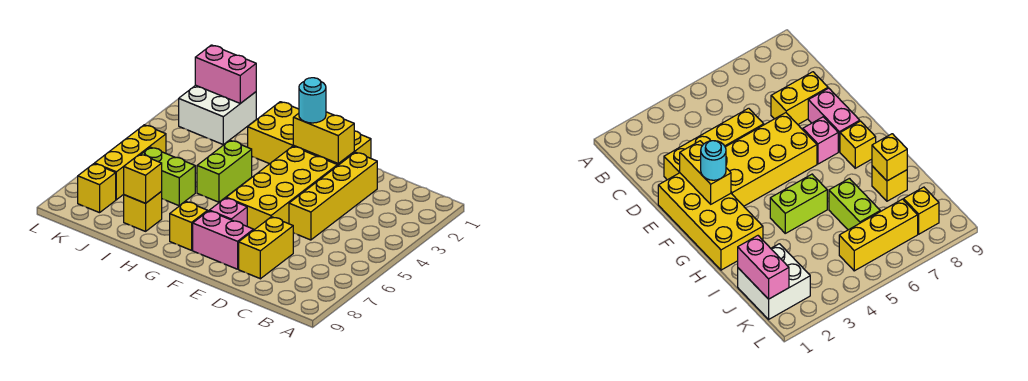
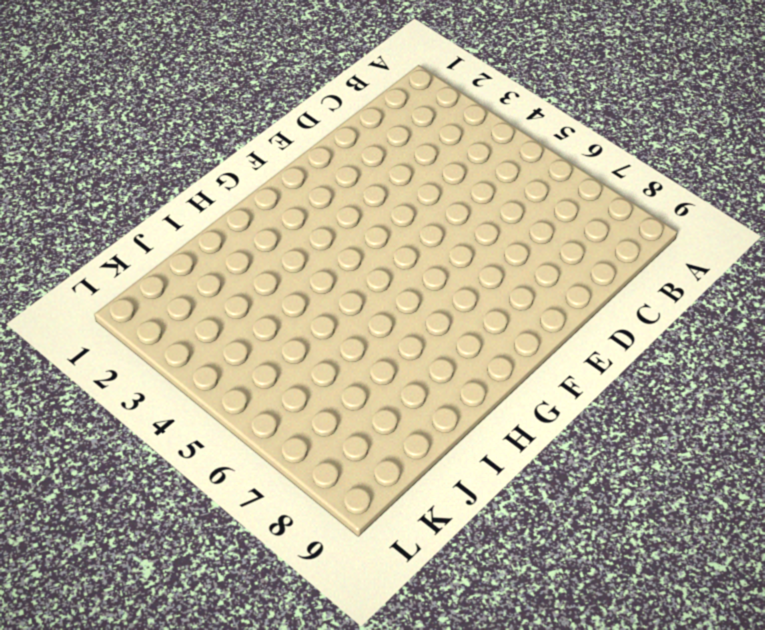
none -> yellow 1x4 brick [289,152,377,240]
none -> yellow 1x2 brick [239,217,293,279]
none -> yellow 2x4 brick [248,102,371,165]

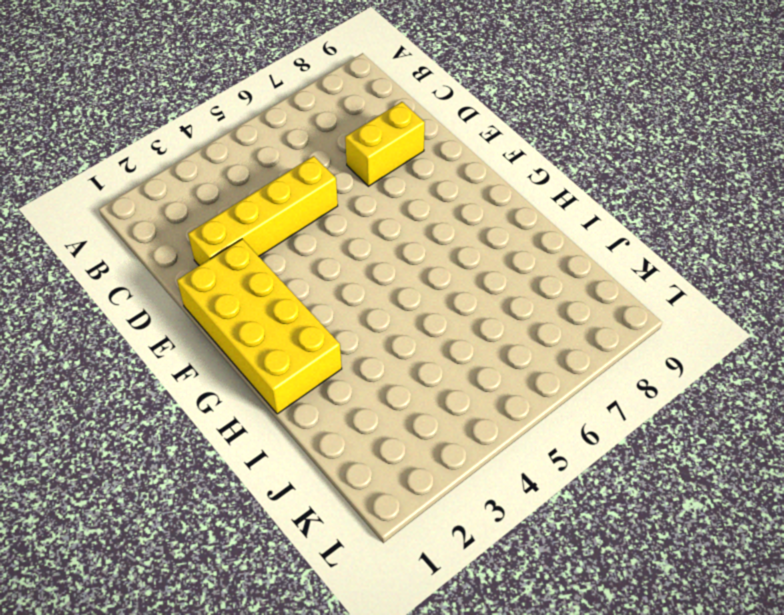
none -> yellow 2x4 brick [226,146,338,230]
none -> pink 1x2 brick [193,211,254,269]
none -> pink 1x1 brick [209,198,247,226]

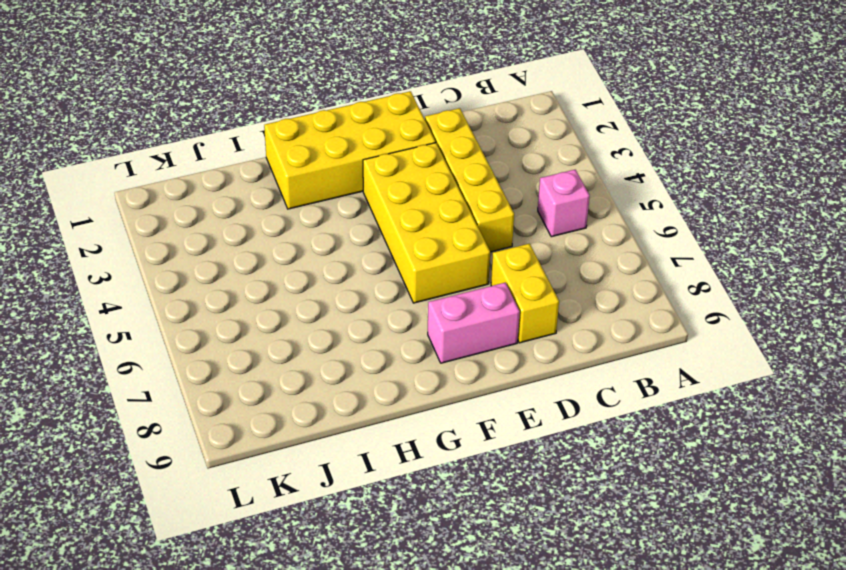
pink 1x1 brick [538,170,590,237] -> pink 1x1 brick moved to [209,198,247,226]
none -> yellow 1x1 brick [170,201,208,250]
none -> lime 1x2 brick [197,140,252,202]
none -> lime 1x2 brick [141,147,195,206]

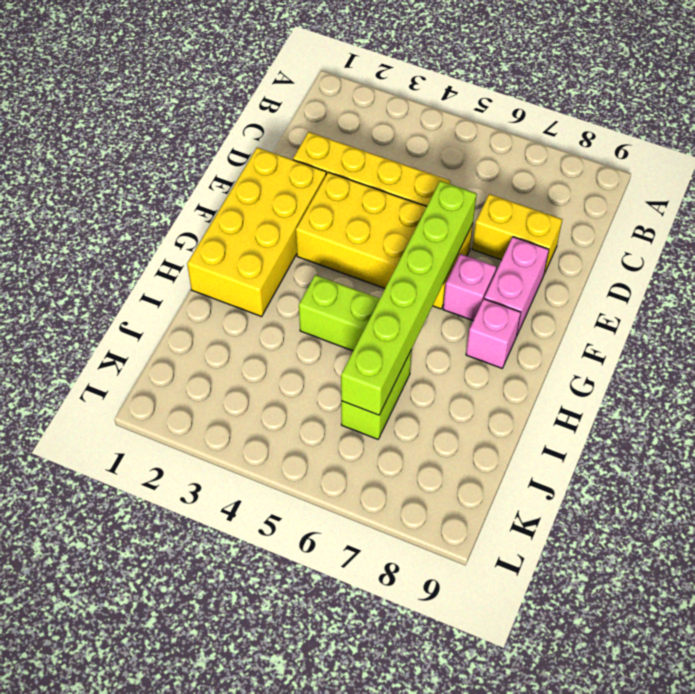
lime 1x6 brick [341,181,477,415] -> none
pink 1x1 brick [466,299,521,368] -> yellow 1x1 brick [170,201,208,250]
none -> yellow 1x1 brick [124,191,162,231]
none -> white 2x2 brick [179,85,256,144]
none -> yellow 1x3 brick [94,125,166,200]

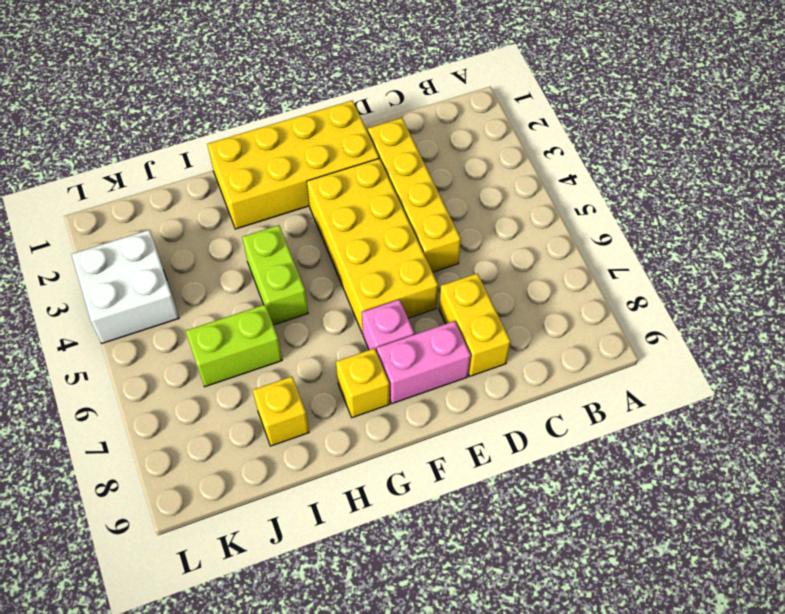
white 2x2 brick [71,230,179,343] -> white 2x2 brick moved to [179,85,256,144]
none -> yellow 1x3 brick [94,125,166,200]
none -> yellow 1x1 brick [78,164,116,213]
none -> yellow 1x2 brick [293,112,354,164]

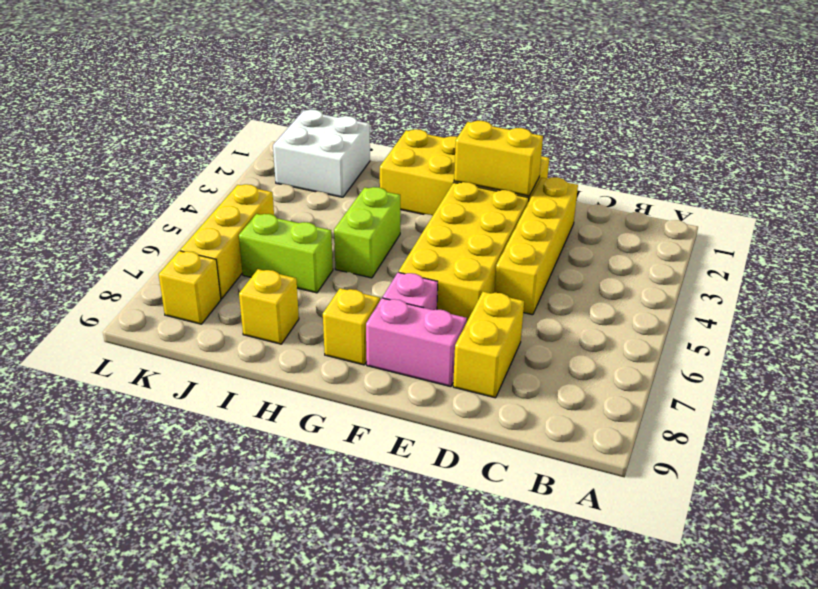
none -> yellow 1x1 brick [124,154,162,203]
none -> pink 1x2 brick [195,45,256,103]
none -> cyan 1x1 round brick [299,78,326,123]

